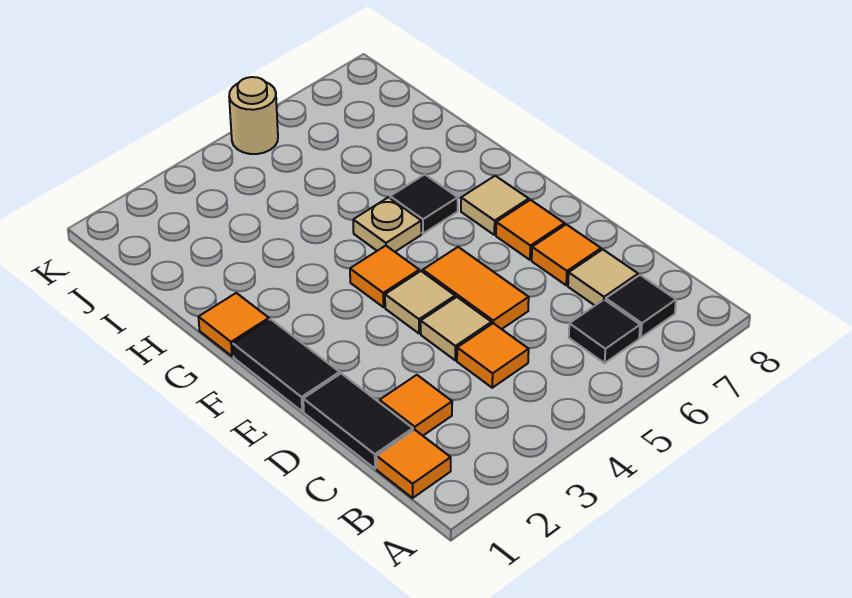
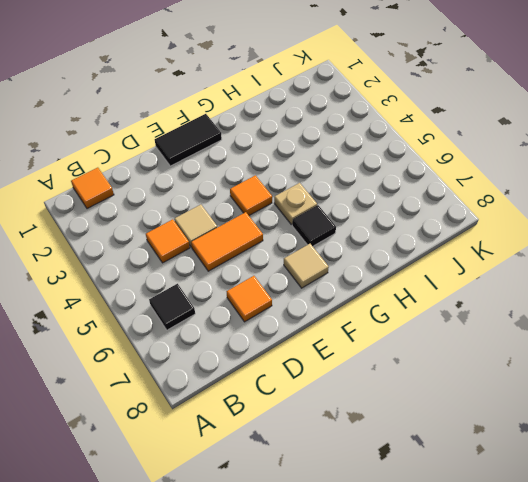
none -> black 1x1 tile [606,275,676,338]
none -> black 1x2 tile [303,373,413,469]
none -> orange 1x1 tile [380,375,452,436]

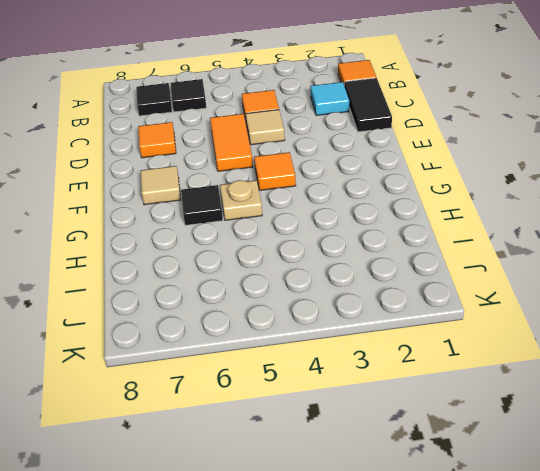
cyan 1x1 tile [310,82,349,116] -> orange 1x1 tile [380,375,452,436]
none -> tan 1x1 tile [568,250,638,305]
none -> black 1x2 tile [233,319,340,411]
none -> tan 1x1 tile [385,271,455,334]

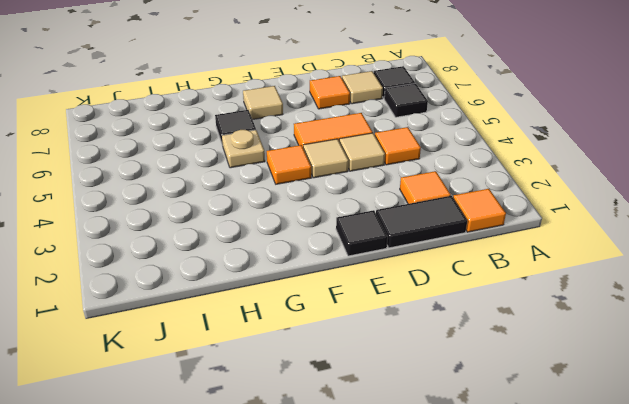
black 1x1 tile [336,210,388,256] -> black 1x2 tile [233,319,340,411]
none -> orange 1x1 tile [496,200,565,260]
none -> orange 1x1 tile [199,293,269,356]
none -> tan 1x1 round brick [229,77,278,154]

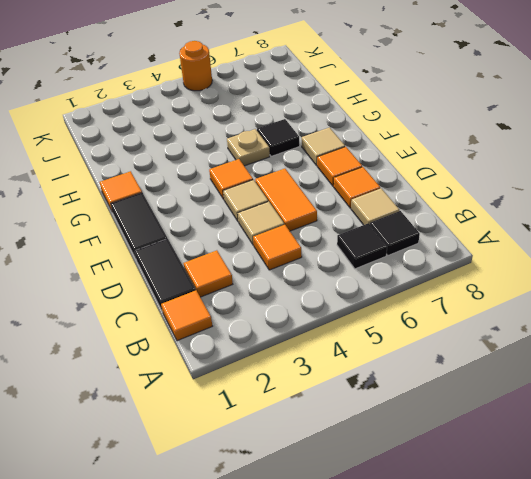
orange 1x1 round brick [179,41,212,91] -> tan 1x1 round brick [229,77,278,154]

